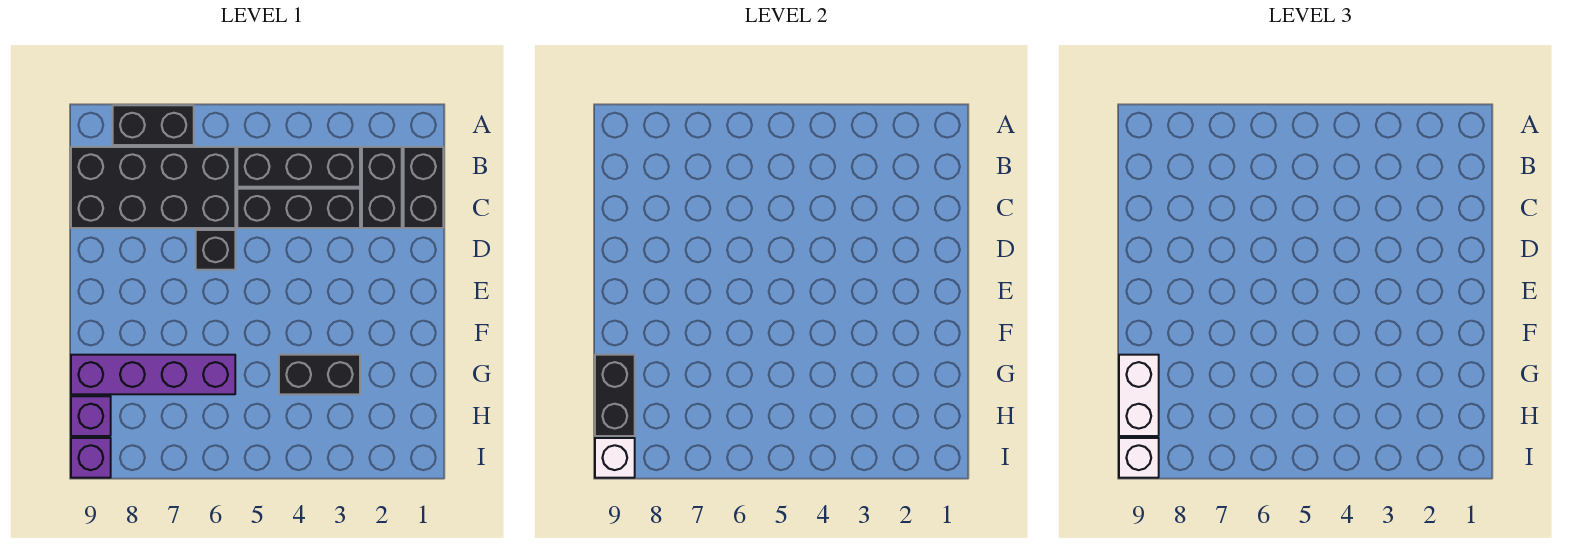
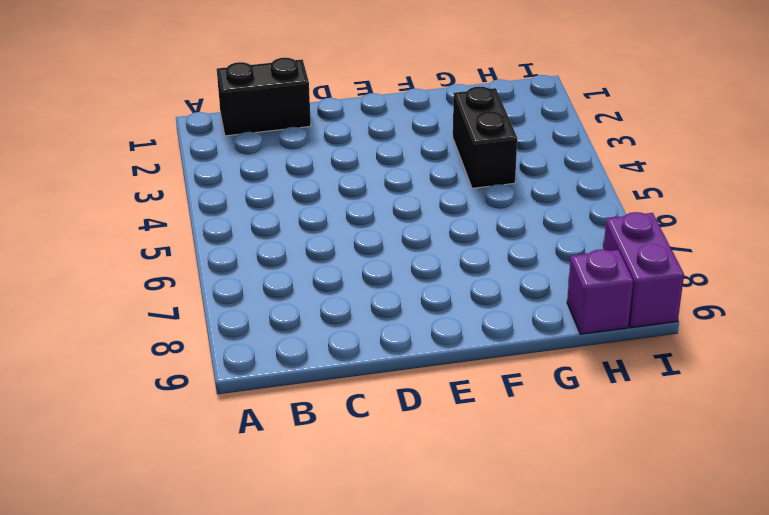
purple 1x2 brick [603,212,684,328] -> purple 1x1 brick [71,438,111,478]
none -> black 1x2 brick [113,105,194,145]
none -> black 1x2 brick [362,147,402,228]
none -> black 1x3 brick [237,147,360,187]

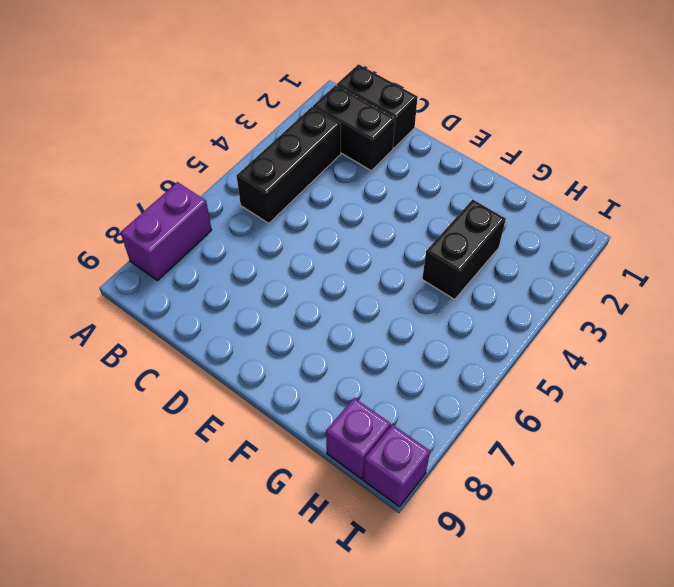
purple 1x2 brick [121,182,212,280] -> black 1x2 brick [113,105,194,145]
none -> black 2x4 brick [71,147,235,228]
none -> black 1x3 brick [237,189,360,228]
none -> black 1x1 brick [196,230,235,270]

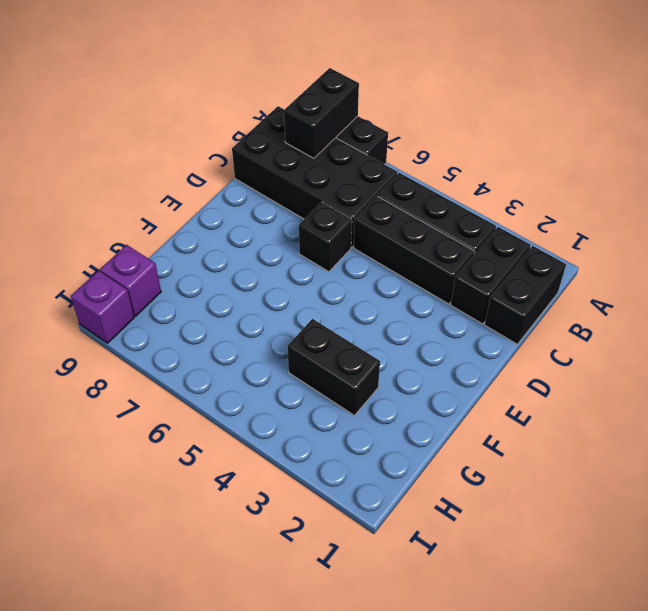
black 1x2 brick [284,68,359,158] -> black 1x2 brick moved to [595,355,635,436]
none -> purple 1x4 brick [71,355,235,394]
none -> white 1x1 brick [595,438,635,478]
none -> white 1x2 brick [1119,355,1159,436]

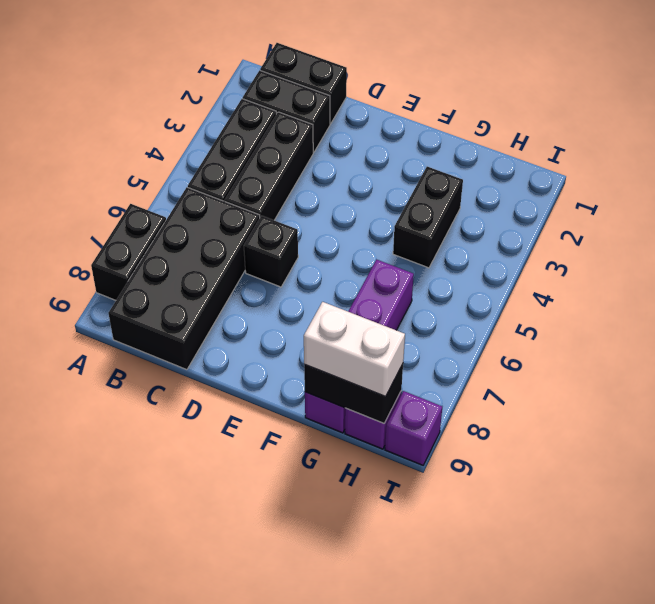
none -> white 1x1 brick [595,438,635,478]
none -> white 1x1 brick [1119,438,1159,478]

